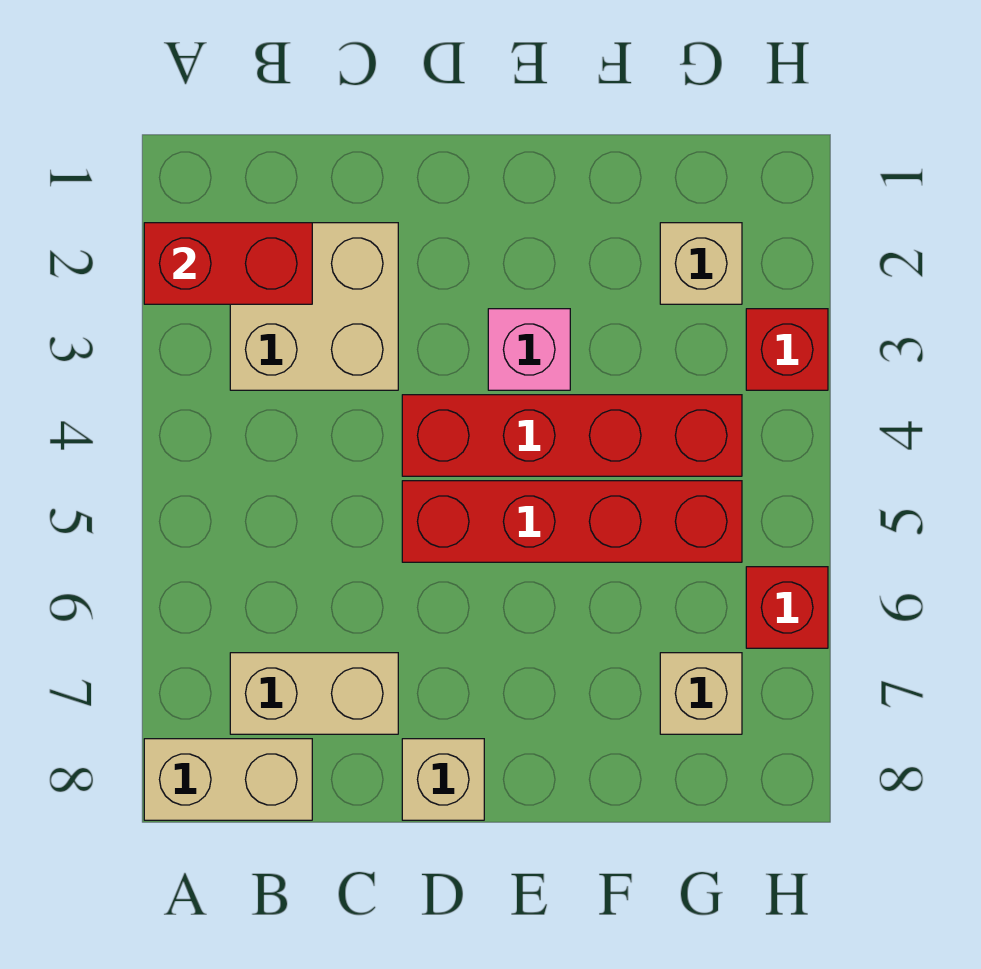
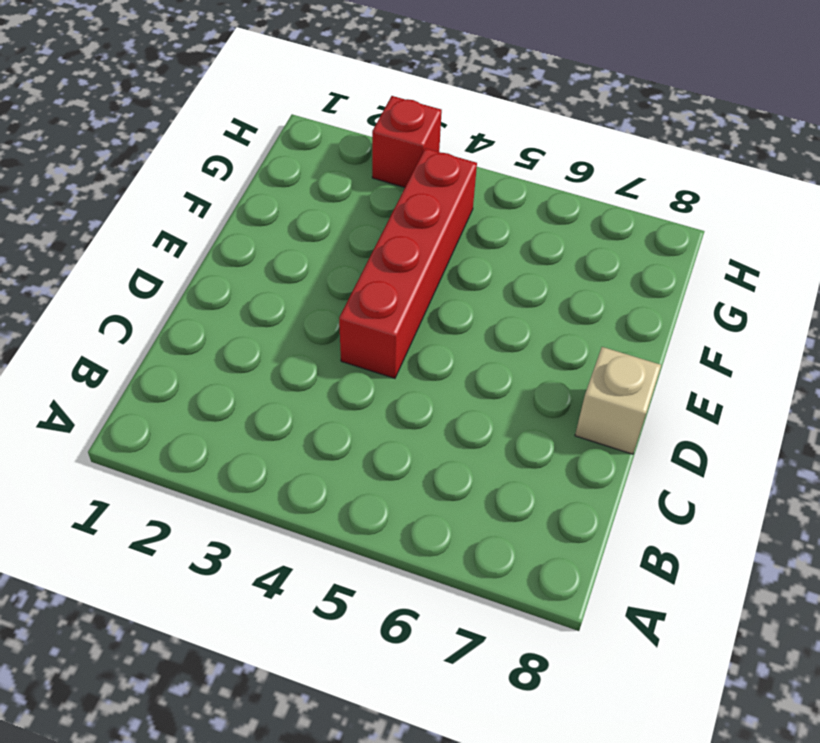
none -> tan 1x2 brick [144,739,312,820]
none -> tan 2x2 brick [230,223,398,390]
none -> tan 1x2 brick [230,653,398,734]

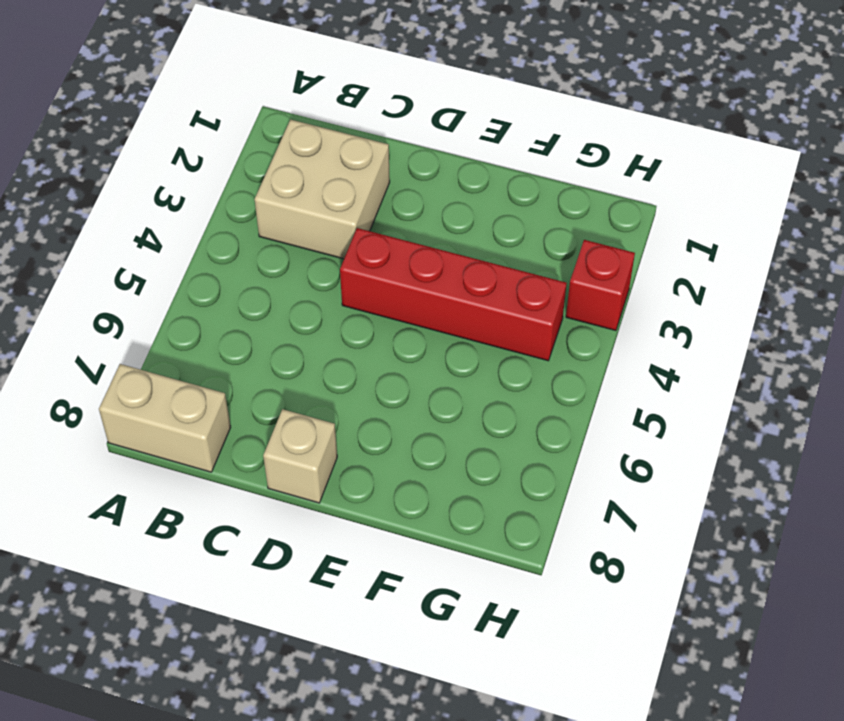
none -> tan 1x2 brick [230,653,398,734]
none -> red 1x4 brick [402,481,742,562]
none -> pink 1x1 brick [488,309,570,390]

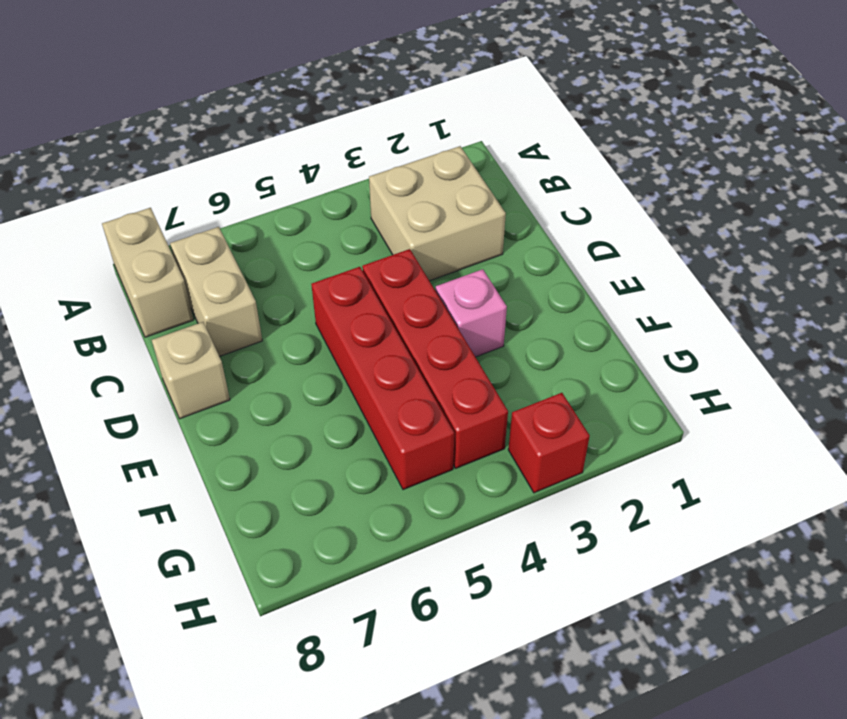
none -> tan 1x1 brick [660,223,742,304]
none -> tan 1x1 brick [660,653,742,734]
none -> red 1x1 brick [746,567,828,648]

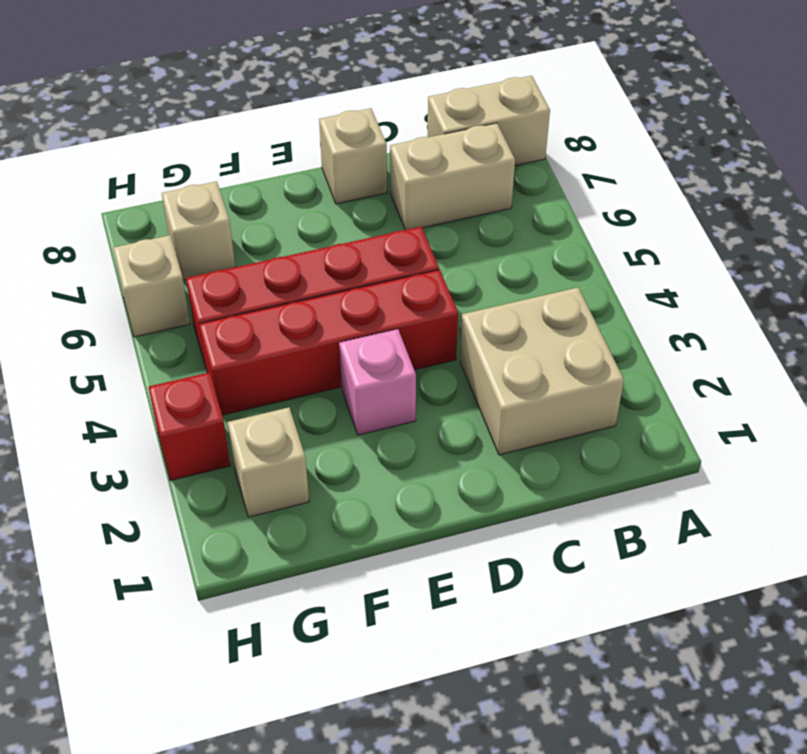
tan 1x1 brick [113,235,190,337] -> red 1x1 brick [746,567,828,648]
none -> red 1x2 brick [144,223,312,304]

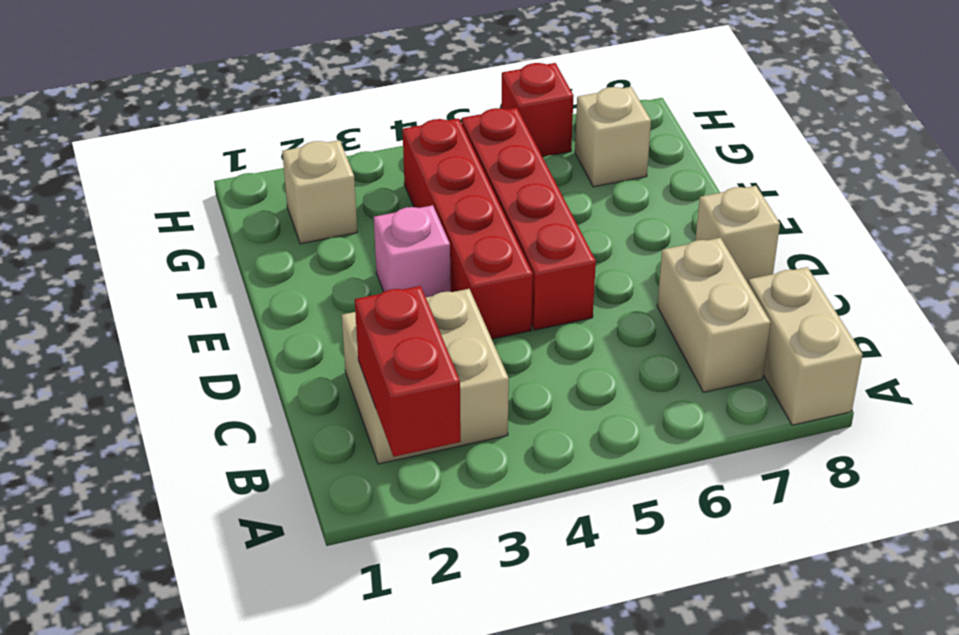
none -> red 1x1 brick [746,309,828,390]

